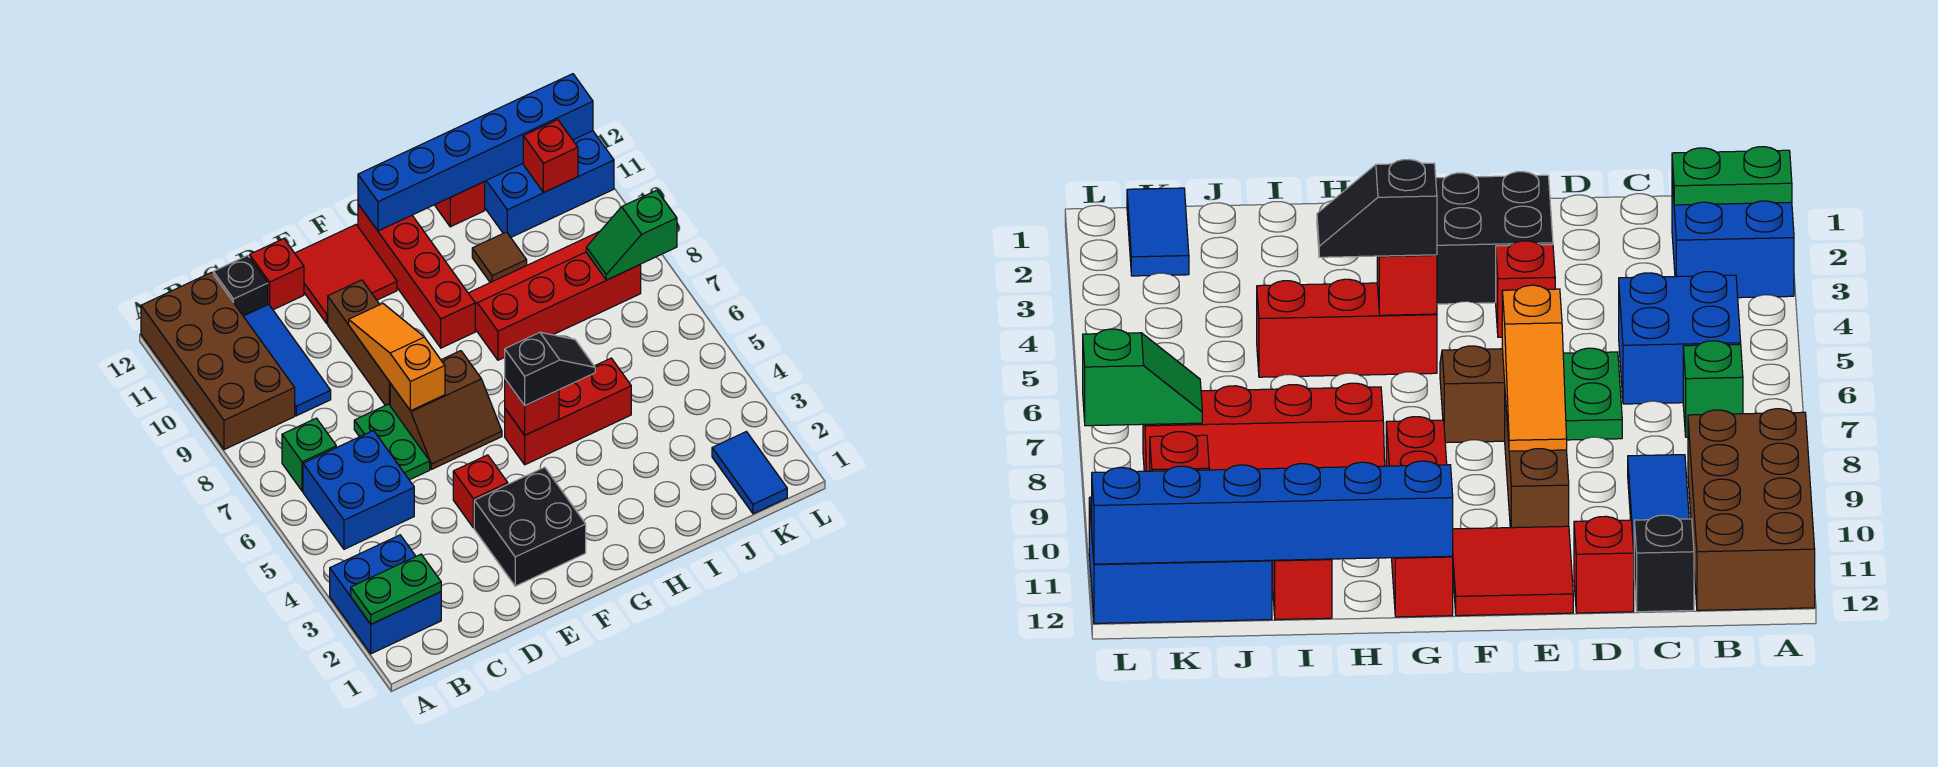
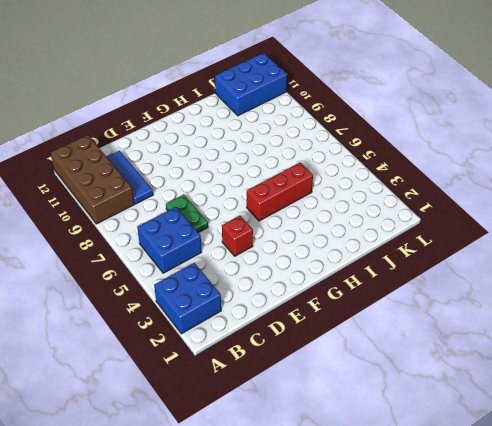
none -> green 1x1 brick [282,418,336,491]
none -> black 1x1 brick [213,255,268,316]
none -> red 1x1 brick [250,239,304,310]

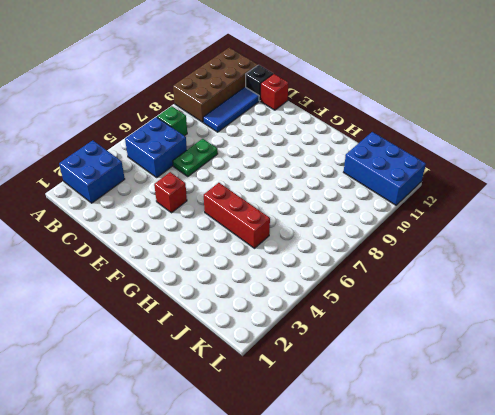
none -> black 2x2 brick [474,467,586,586]
none -> brown 2x2 slope [390,351,502,469]
none -> brown 1x3 brick [328,280,391,405]

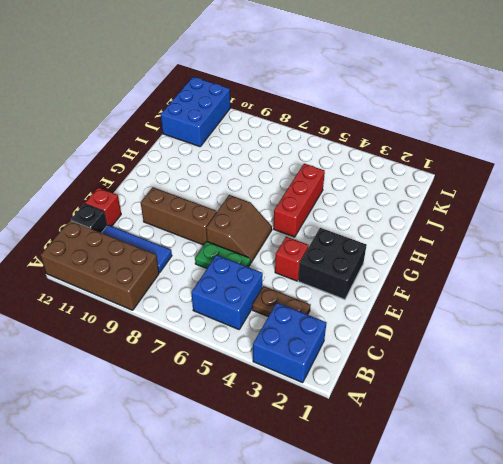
brown 1x2 plate [252,286,311,317] -> none
none -> green 1x1 brick [282,418,336,491]
none -> red 2x2 tile [295,225,397,323]
none -> red 1x4 brick [358,204,475,348]

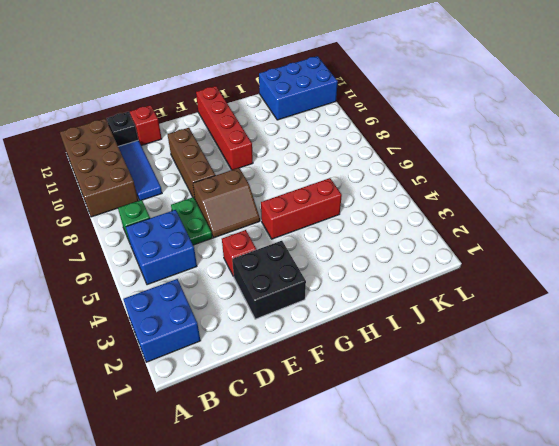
none -> red 2x2 tile [295,225,397,323]
none -> red 2x4 slope [468,231,641,360]
none -> brown 1x1 tile [472,232,527,283]

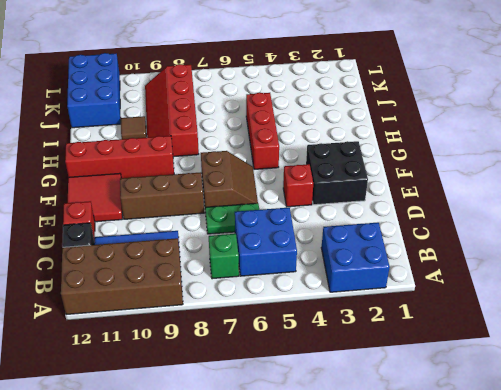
none -> red 1x1 brick [435,182,485,227]
none -> blue 1x2 tile [712,432,787,514]
none -> green 1x2 plate [351,554,441,624]

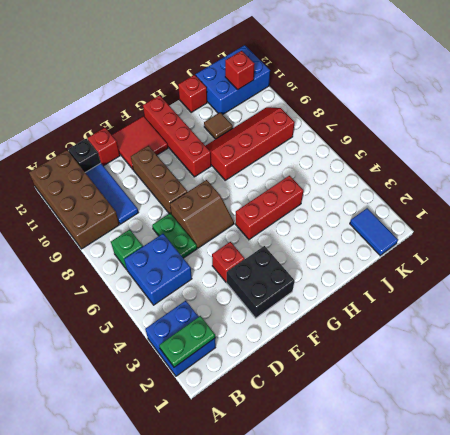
none -> orange 1x3 slope [349,303,445,411]
none -> red 1x1 brick [505,379,559,435]
none -> blue 1x6 brick [358,74,593,231]

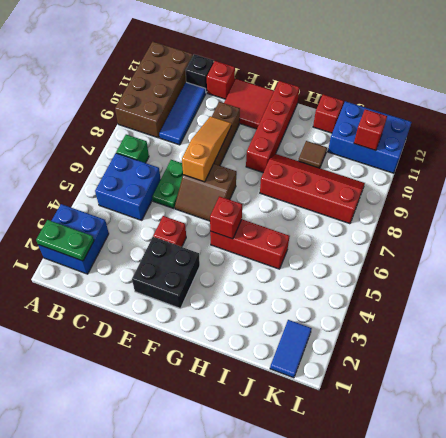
none -> blue 1x6 brick [358,74,593,231]
none -> green 1x2 slope [586,190,677,280]
none -> black 1x2 slope [505,332,595,406]

